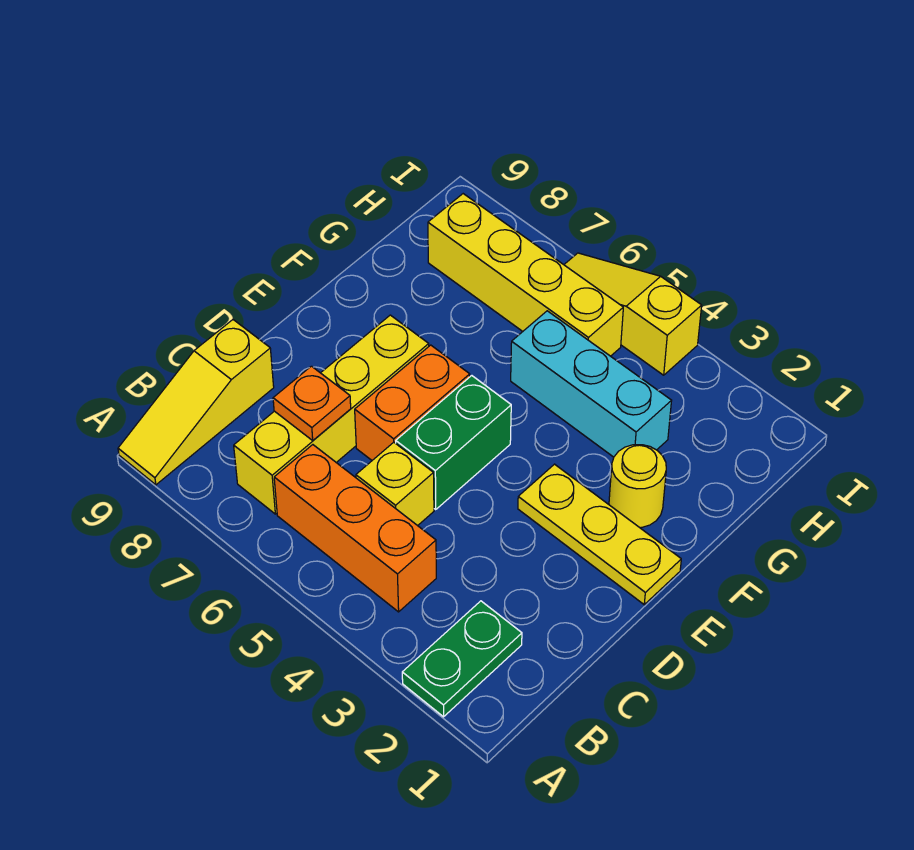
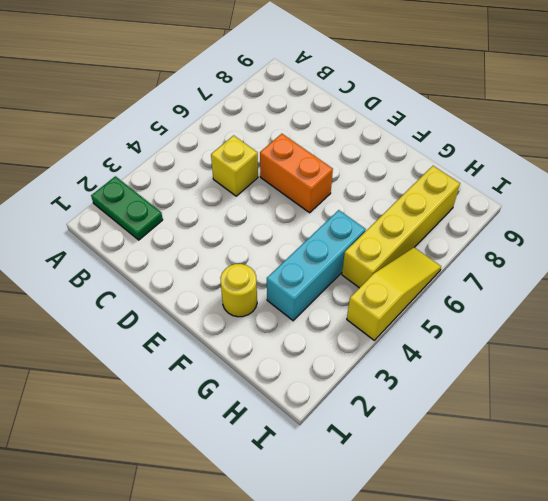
none -> yellow 1x3 slope [118,320,274,485]
none -> orange 1x3 brick [274,445,436,612]
none -> yellow 1x4 brick [234,315,429,514]

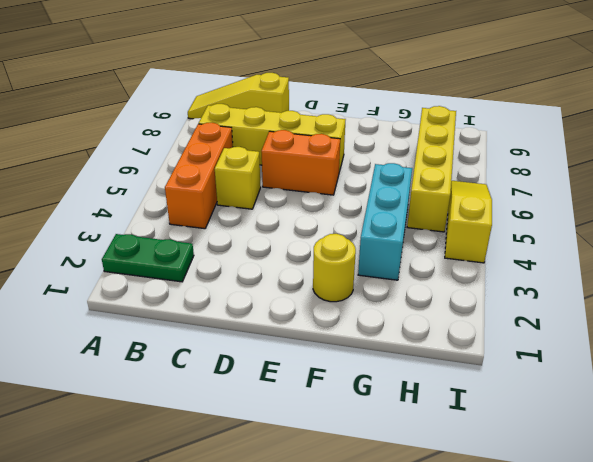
none -> green 1x2 brick [396,376,511,509]
none -> yellow 1x3 plate [518,464,681,604]
none -> orange 1x1 plate [273,366,351,440]

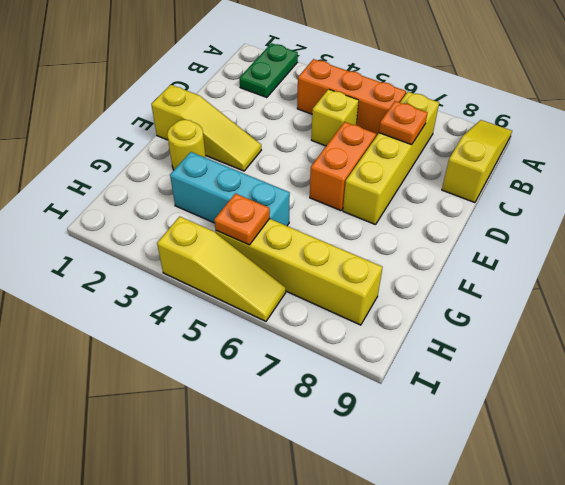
yellow 1x3 slope [151,85,261,171] -> yellow 1x3 plate [518,464,681,604]
orange 1x1 plate [214,194,270,245] -> none
none -> green 1x2 brick [396,376,511,509]

